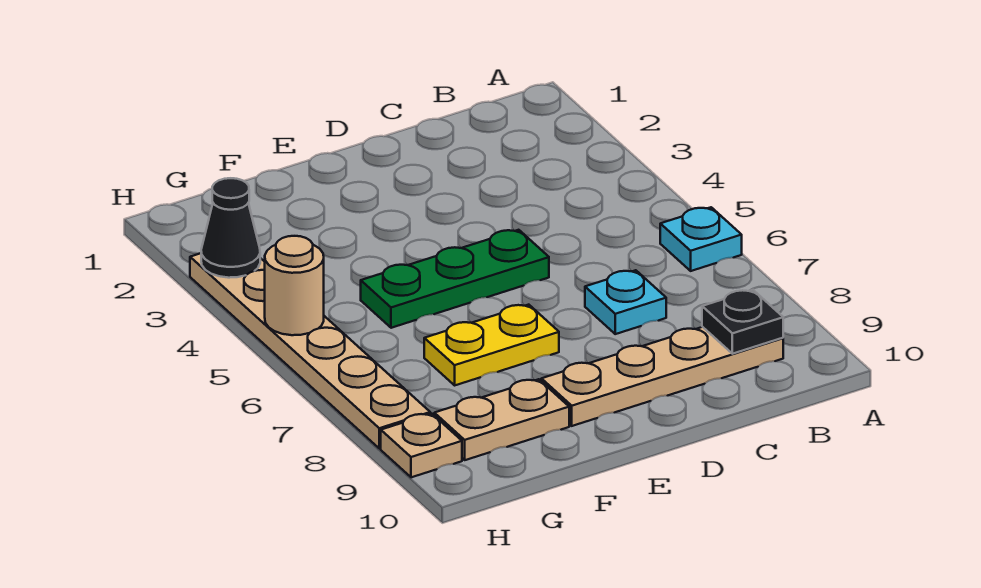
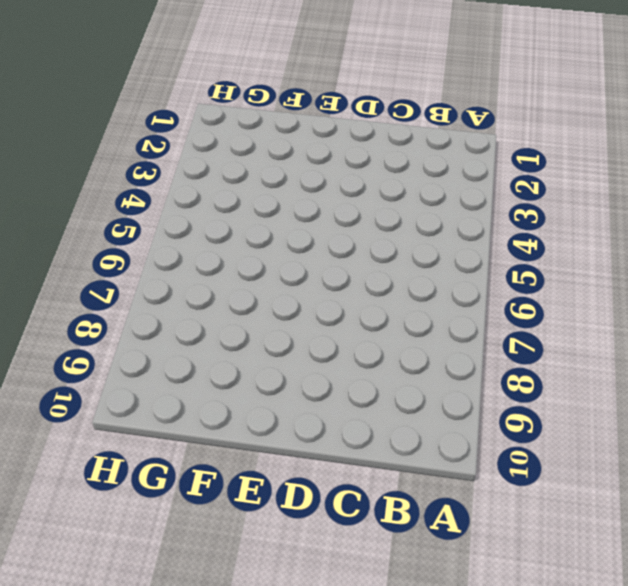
none -> cyan 1x1 plate [660,207,742,271]
none -> tan 1x4 plate [541,327,783,426]

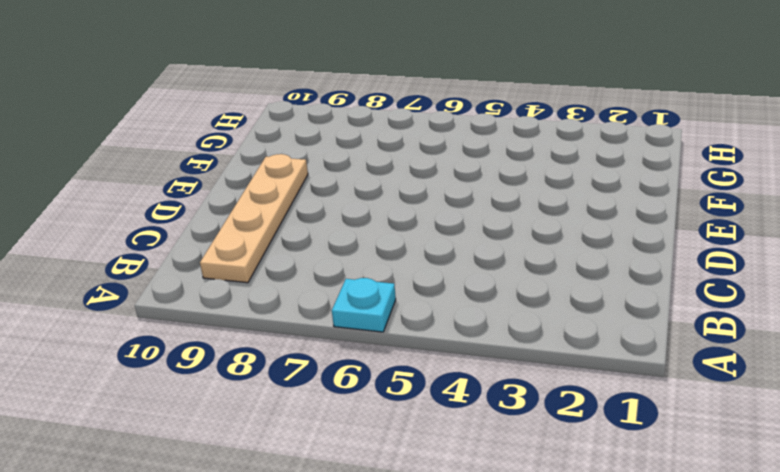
none -> cyan 1x1 plate [585,270,666,334]
none -> green 1x3 plate [361,230,549,328]

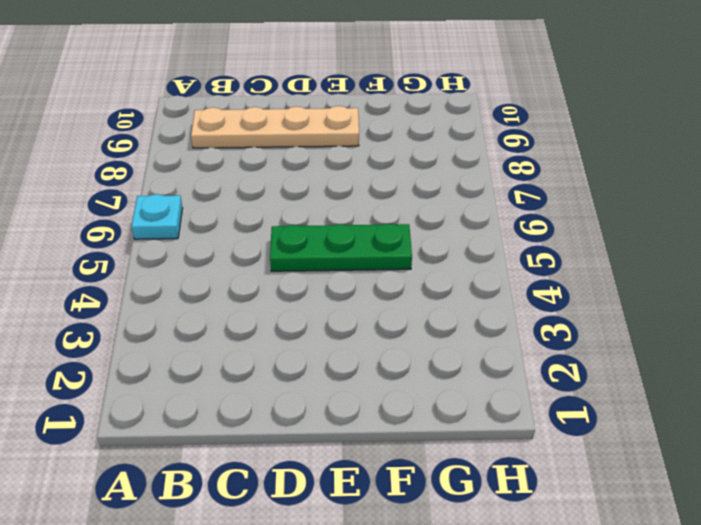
none -> cyan 1x1 plate [585,270,666,334]
none -> yellow 1x2 plate [424,305,559,385]

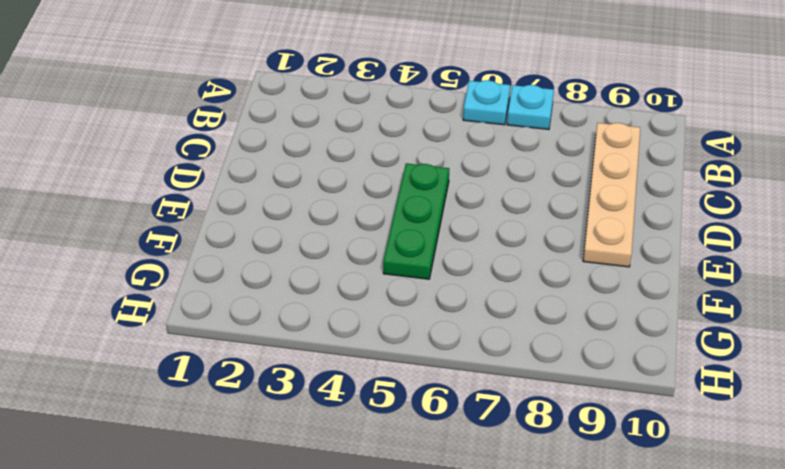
cyan 1x1 plate [507,85,554,129] -> cyan 1x1 plate moved to [585,270,666,334]
none -> yellow 1x2 plate [424,305,559,385]
none -> tan 1x2 plate [434,379,569,460]

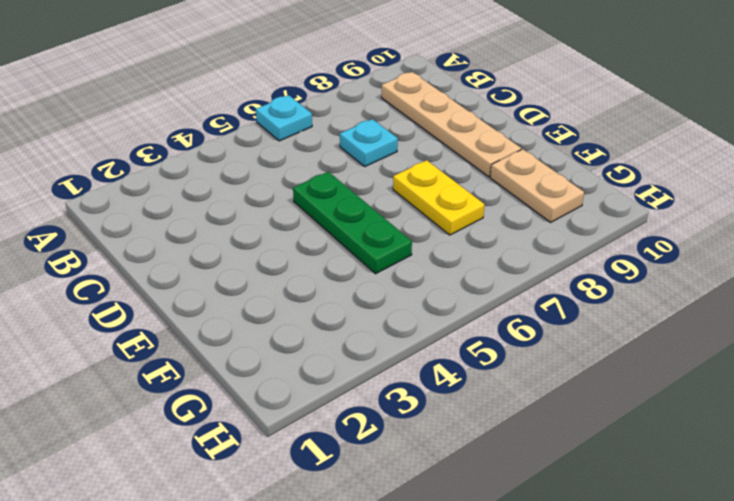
none -> tan 1x6 plate [190,253,430,449]
none -> tan 1x1 plate [381,414,462,477]

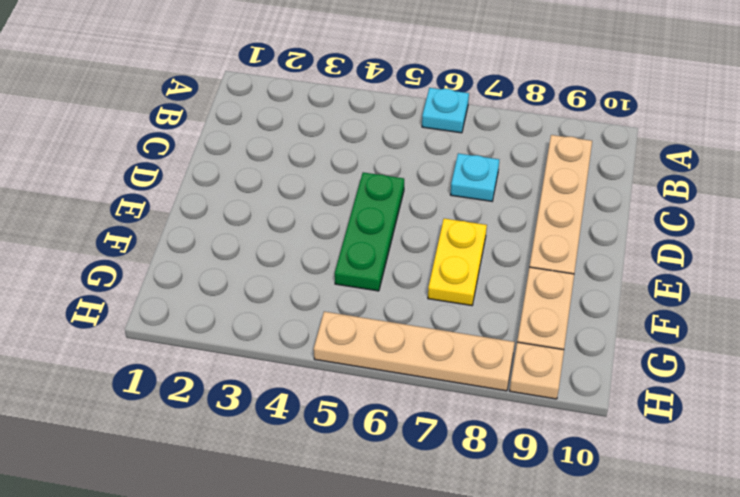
tan 1x4 plate [314,312,515,391] -> tan 1x6 plate [190,253,430,449]
none -> black 1x1 plate [702,290,783,354]
none -> black 1x1 cone [201,178,260,278]

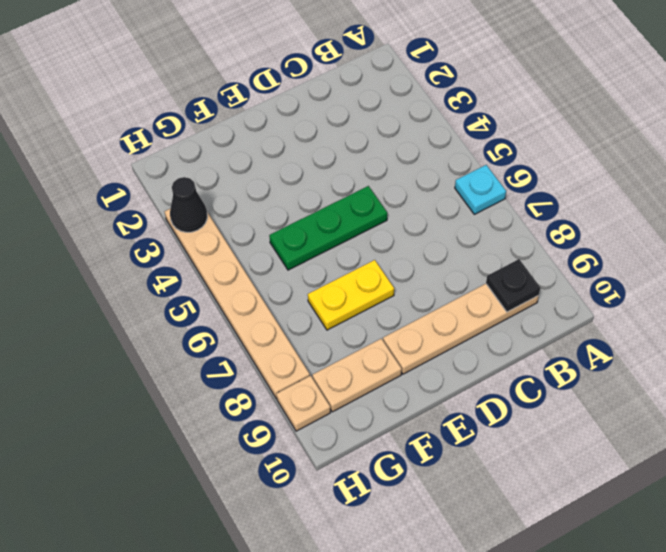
none -> cyan 1x1 plate [585,270,666,334]
none -> tan 1x1 round brick [265,236,324,335]

